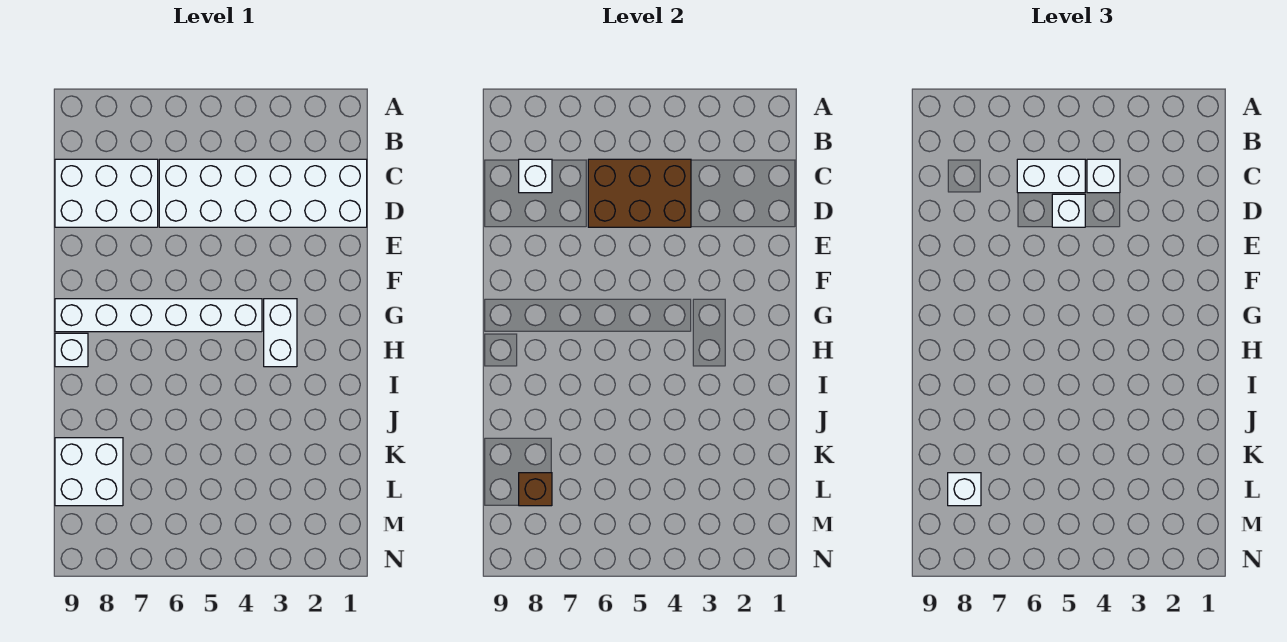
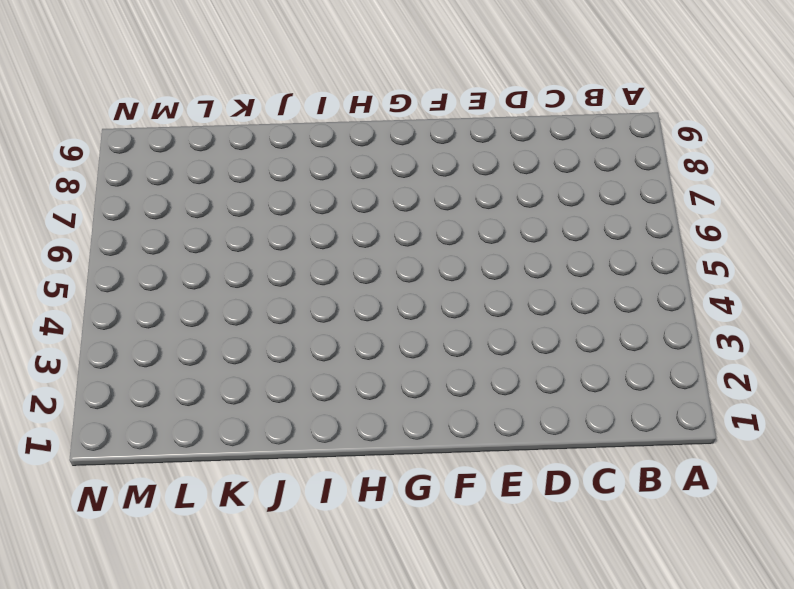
none -> white 2x6 brick [159,159,367,227]
none -> white 2x3 brick [55,159,158,227]
none -> white 1x2 brick [264,299,297,367]

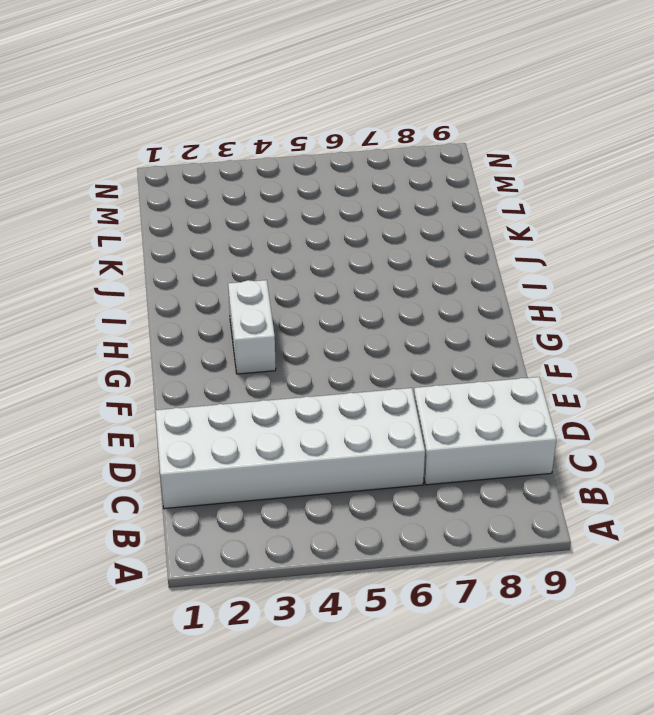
none -> white 1x6 brick [55,299,262,332]
none -> white 1x1 brick [55,333,88,367]
none -> white 2x2 brick [55,438,123,506]

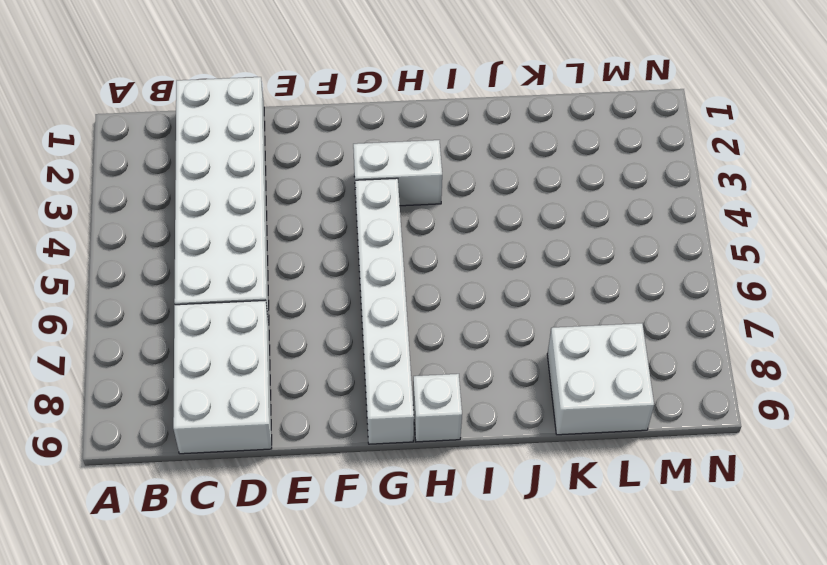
none -> brown 2x3 brick [588,159,691,227]
none -> white 1x1 brick [519,159,552,193]
none -> brown 1x1 brick [519,473,552,506]

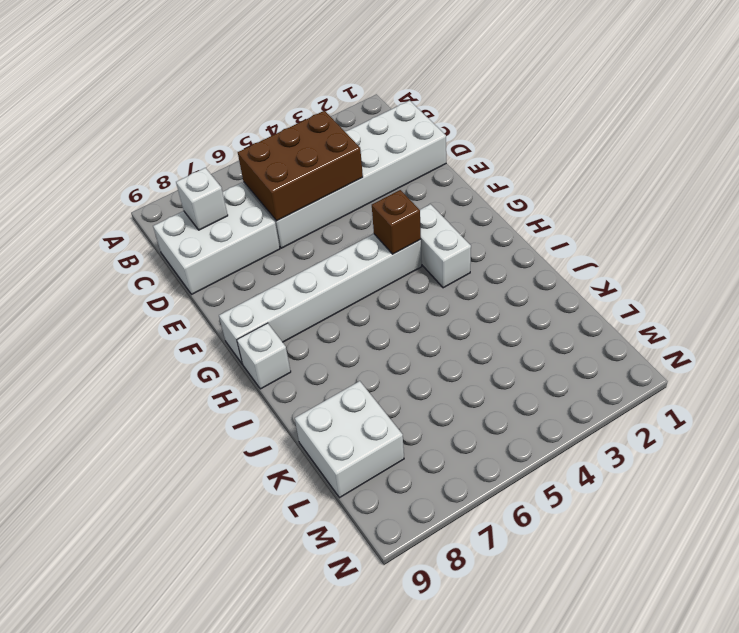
brown 1x1 brick [372,190,421,254] -> brown 1x1 brick moved to [519,473,552,506]
none -> white 1x1 brick [1087,159,1120,193]
none -> white 1x2 brick [1017,159,1085,193]
none -> white 1x1 brick [1052,194,1085,227]

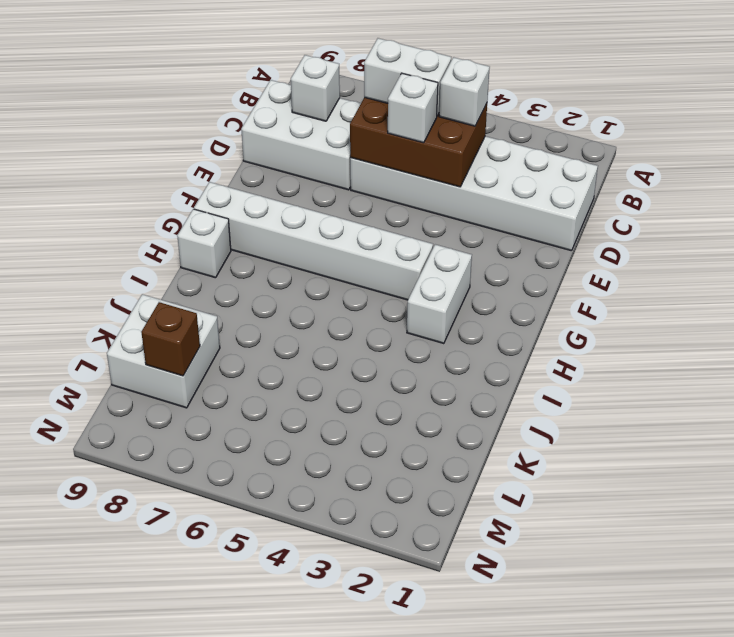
none -> white 1x1 brick [948,473,981,506]

